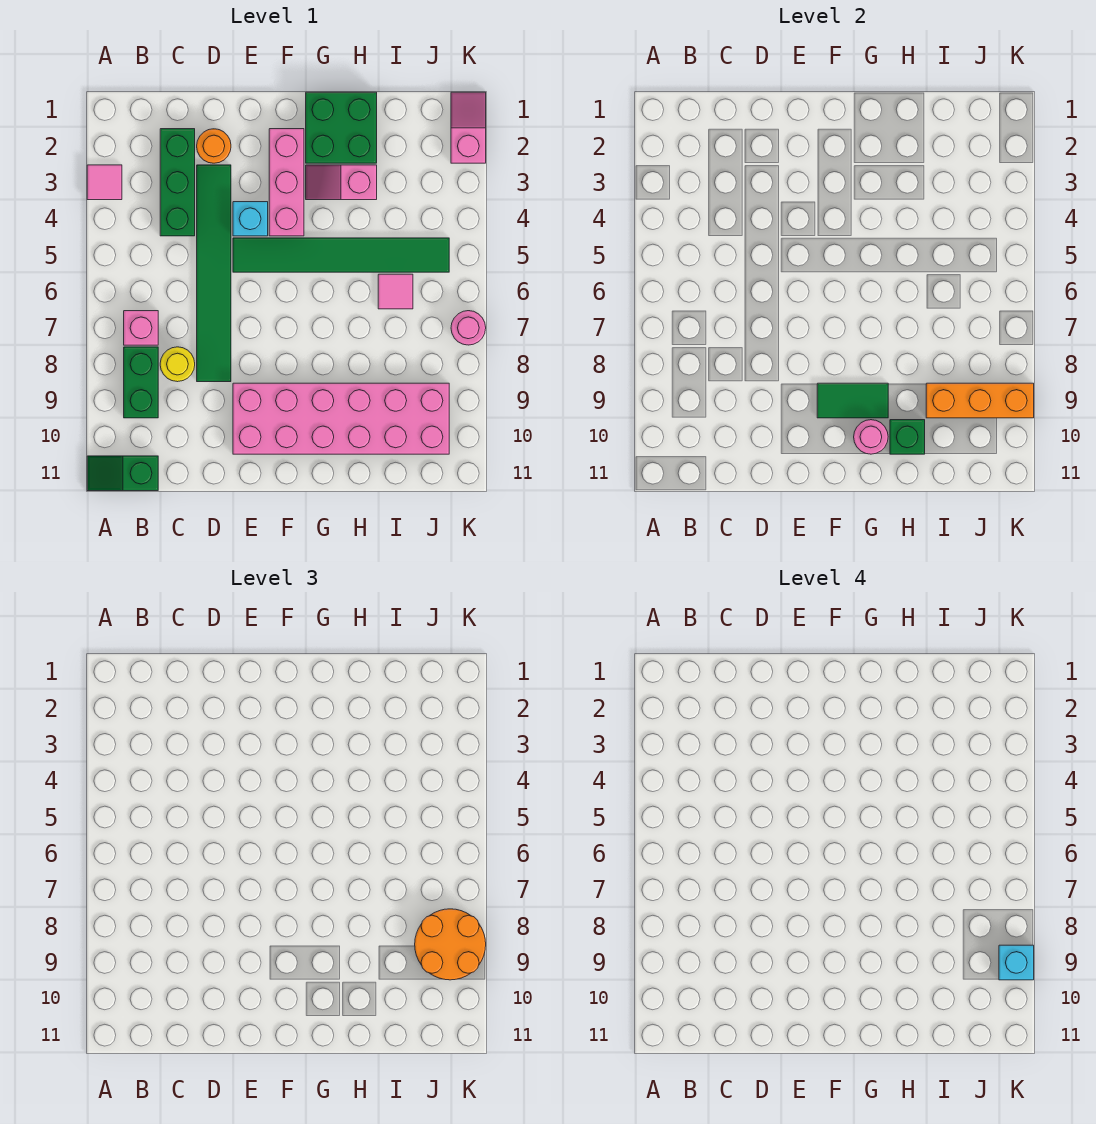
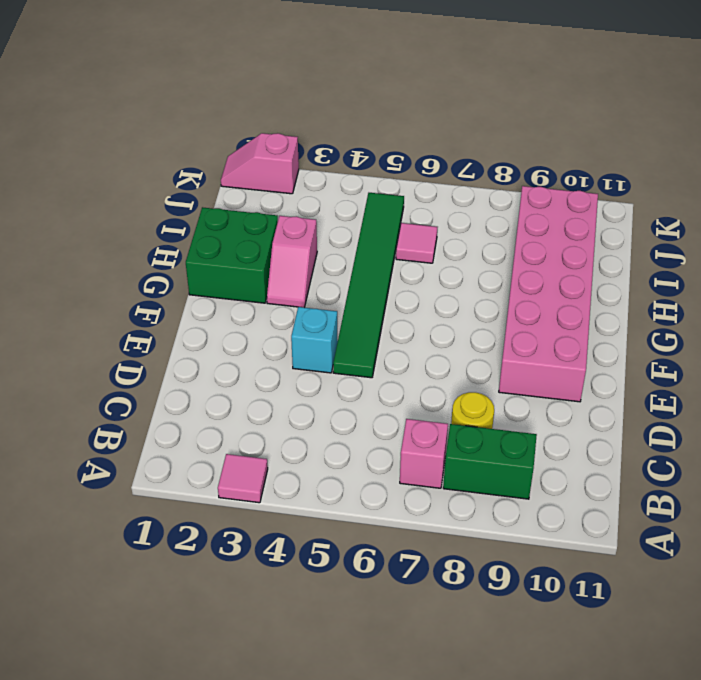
none -> green 1x2 slope [87,456,158,491]
none -> green 1x3 brick [160,129,195,236]
none -> orange 1x1 round brick [197,129,231,163]

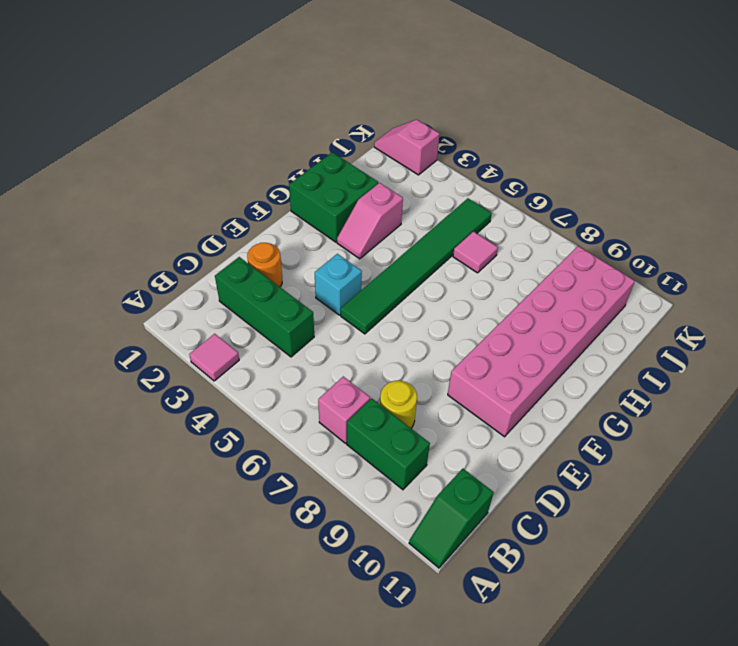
none -> green 1x6 tile [197,165,231,382]
none -> pink 1x3 brick [269,129,304,236]
none -> pink 1x1 round brick [451,311,486,345]

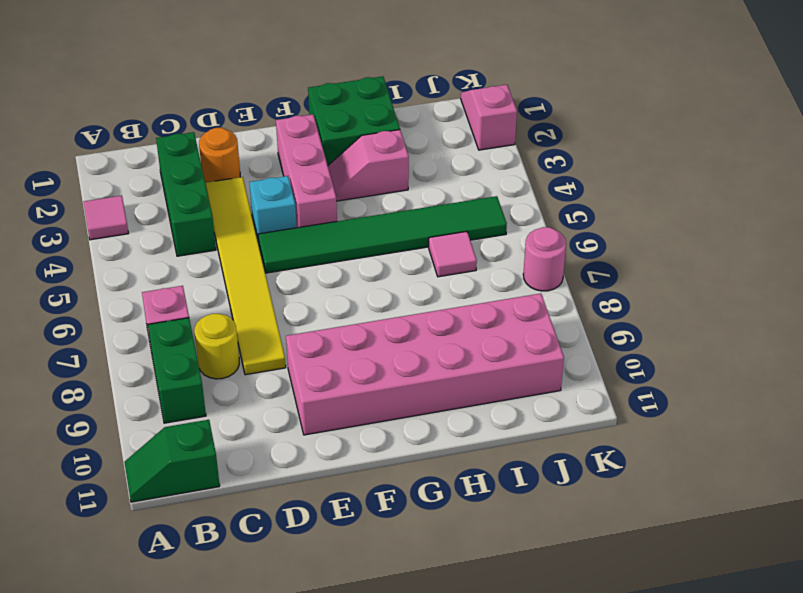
yellow 1x6 tile [205,177,286,375] -> green 1x6 tile [197,165,231,382]
none -> green 1x2 tile [817,383,888,418]
none -> pink 1x1 round brick [854,420,888,454]
none -> green 1x1 brick [890,420,925,454]

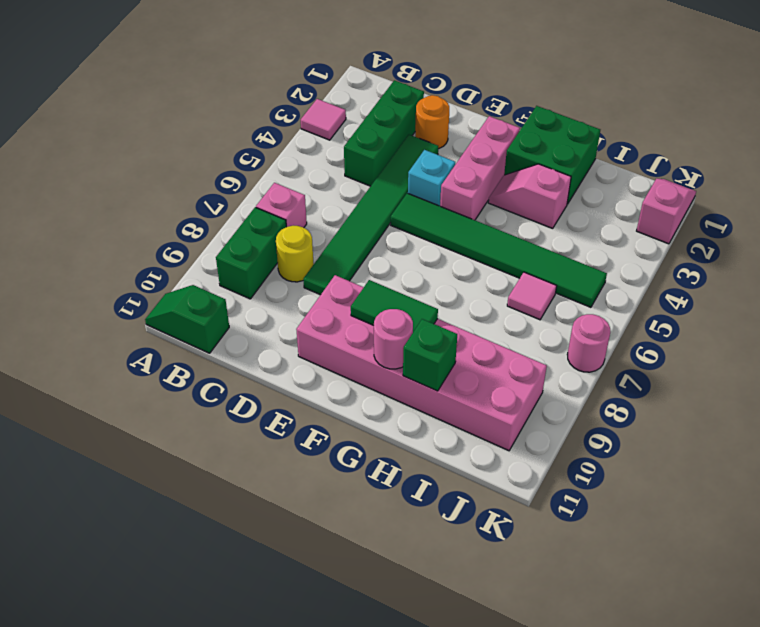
none -> orange 1x3 brick [926,383,1034,418]
none -> orange 2x2 round brick [415,909,486,980]
none -> cyan 1x1 brick [999,945,1034,980]

